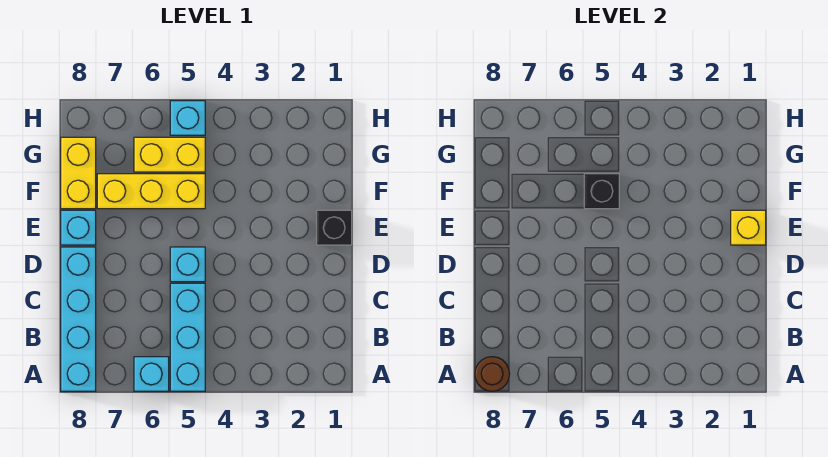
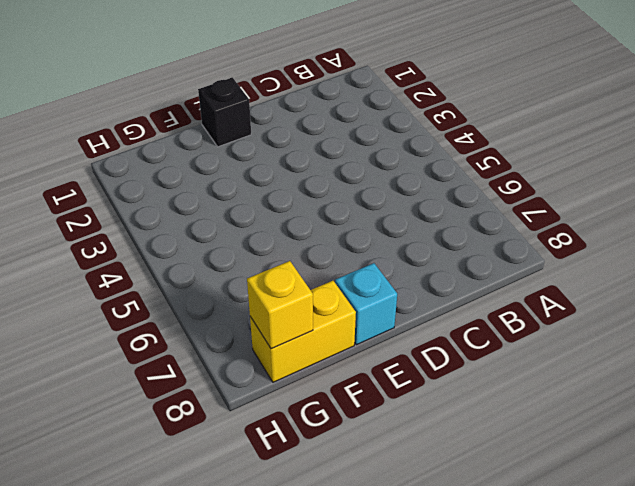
yellow 1x1 brick [247,261,313,349] -> yellow 1x1 brick moved to [731,210,766,245]
none -> cyan 1x3 brick [170,283,205,391]
none -> cyan 1x1 brick [134,357,169,391]
none -> cyan 1x4 brick [61,247,96,391]

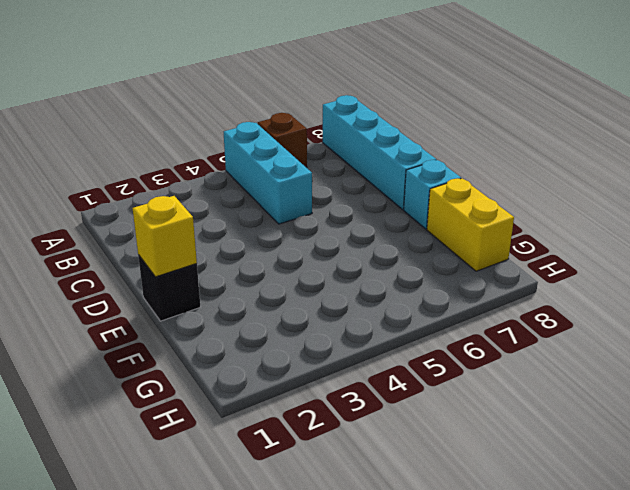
brown 1x1 brick [258,113,307,168] -> cyan 1x1 brick [134,357,169,391]
none -> cyan 1x1 brick [170,247,205,282]
none -> yellow 1x3 brick [97,174,205,209]
none -> yellow 1x2 brick [134,137,205,172]

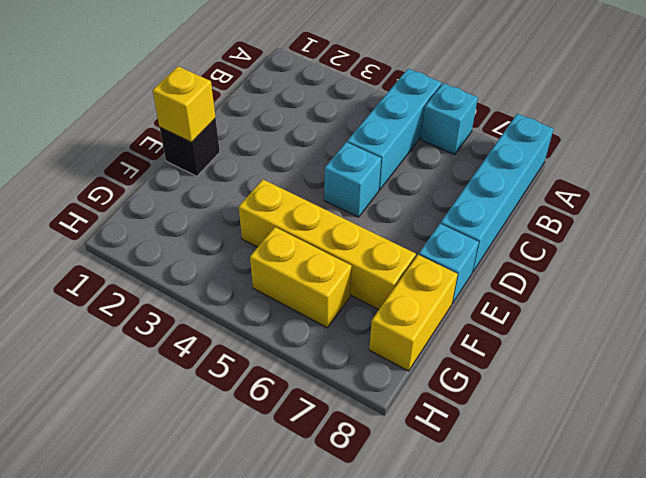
yellow 1x4 brick [239,180,416,310] -> yellow 1x3 brick [97,174,205,209]
none -> cyan 1x1 brick [170,101,205,135]
none -> brown 1x1 round brick [475,357,510,391]
none -> black 1x1 brick [584,174,619,209]

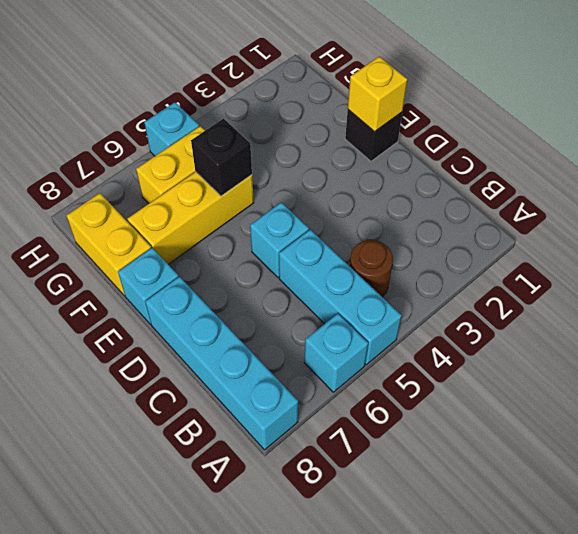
brown 1x1 round brick [350,240,393,297] -> brown 1x1 round brick moved to [475,357,510,391]

